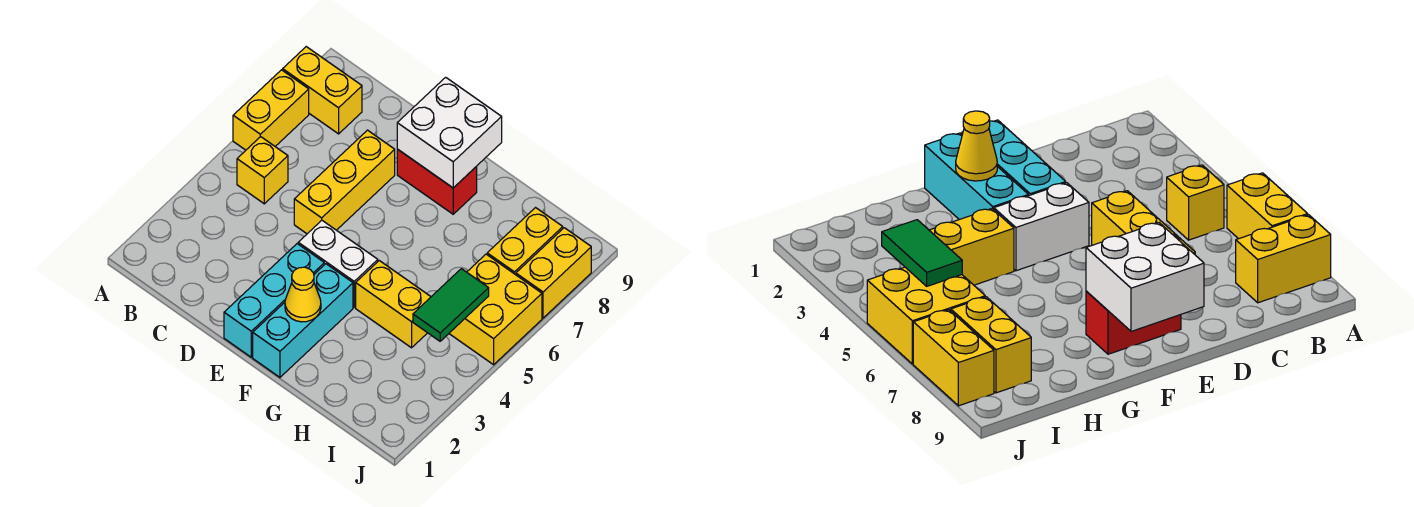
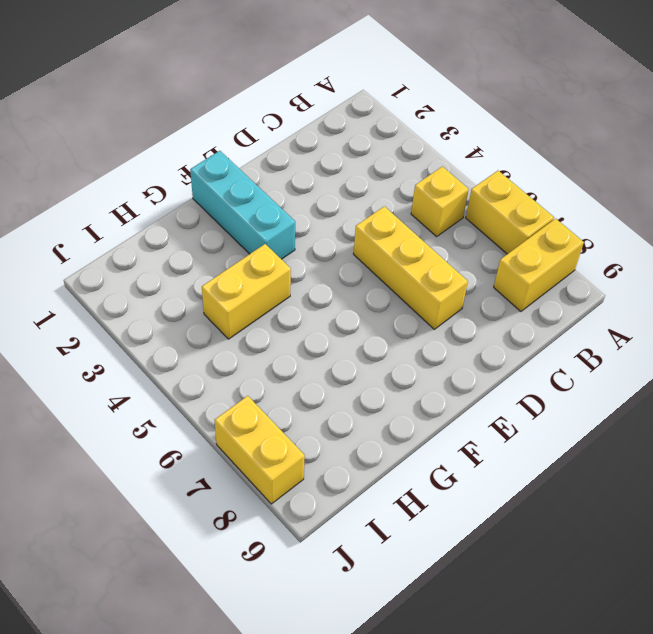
none -> cyan 1x3 brick [224,244,324,357]
none -> white 1x2 brick [298,220,378,307]
none -> red 1x2 brick [397,149,477,214]

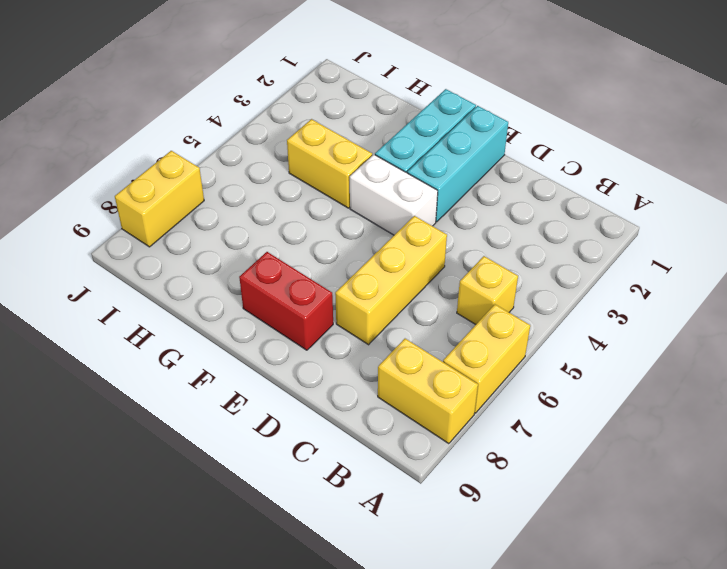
none -> yellow 2x2 brick [449,254,542,365]
none -> yellow 1x2 brick [487,208,563,275]
none -> white 2x2 brick [397,77,502,188]

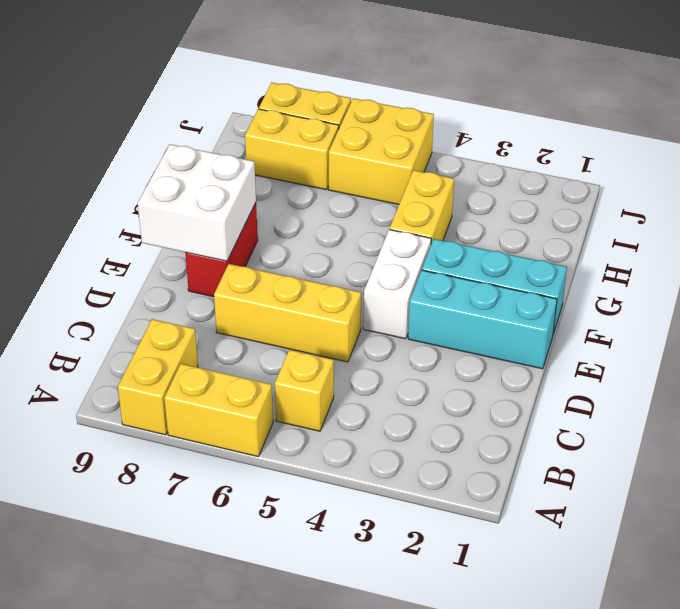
none -> yellow 1x1 cone [285,267,321,322]
none -> green 1x2 tile [413,269,489,341]

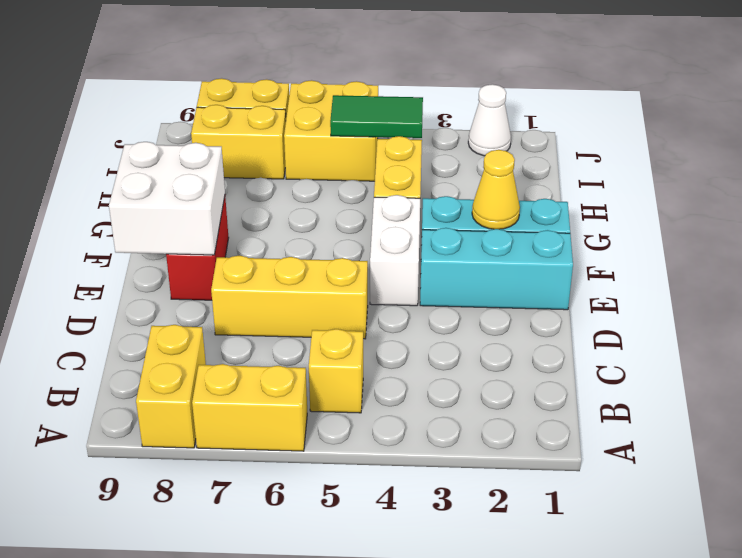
white 1x1 cone [468,84,511,156] -> none

